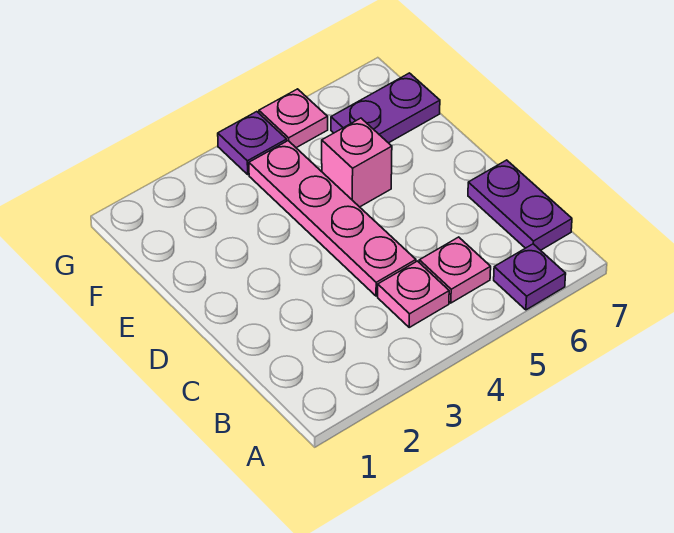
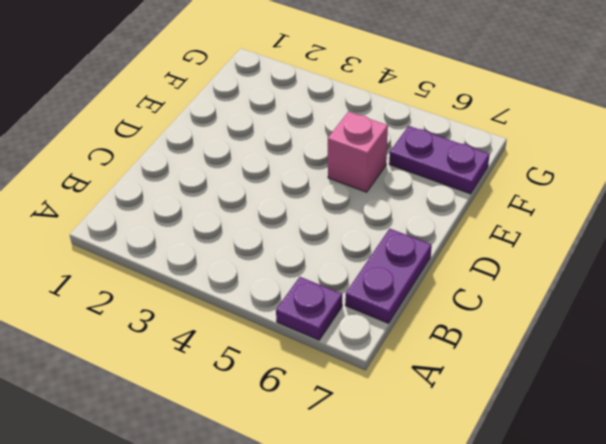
none -> pink 1x1 plate [378,261,449,327]
none -> pink 1x1 plate [419,237,491,303]

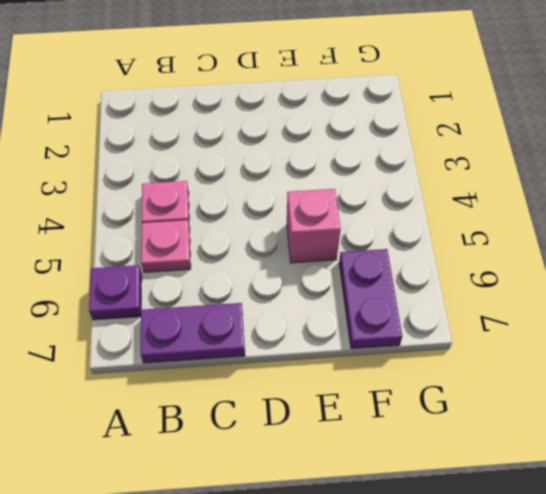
none -> pink 1x4 plate [249,141,416,296]
none -> purple 1x1 plate [218,112,287,174]

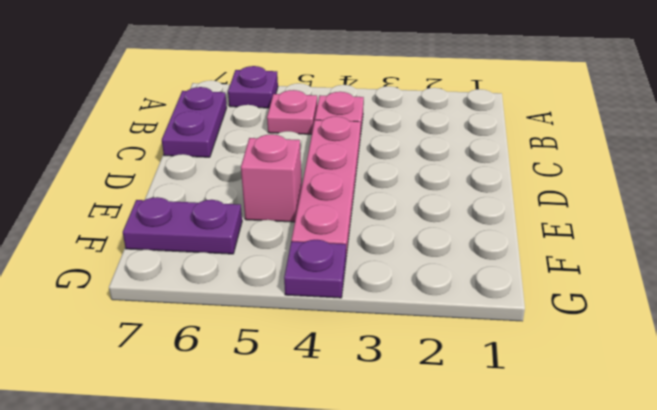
none -> pink 1x1 plate [259,89,328,148]

